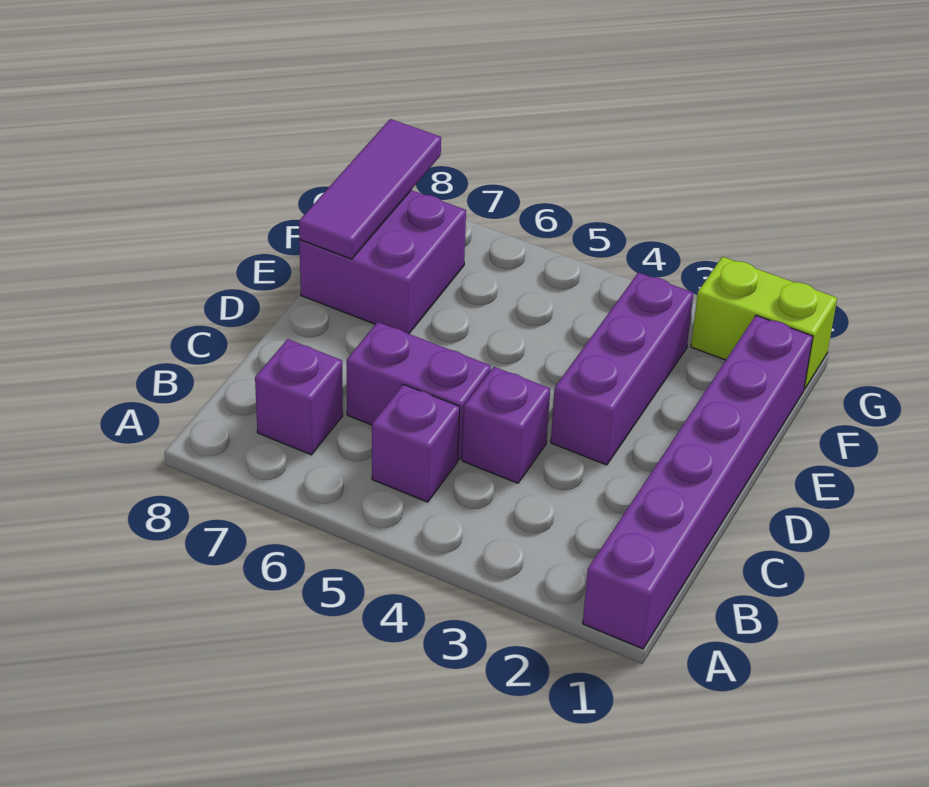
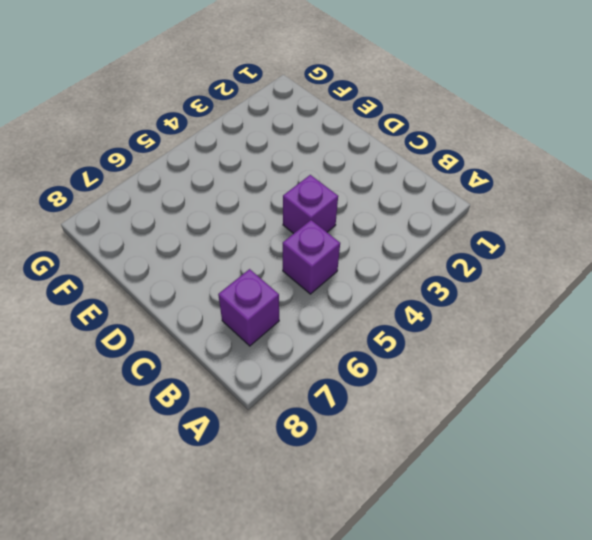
none -> purple 1x6 brick [583,315,813,649]
none -> purple 1x2 brick [347,322,491,460]

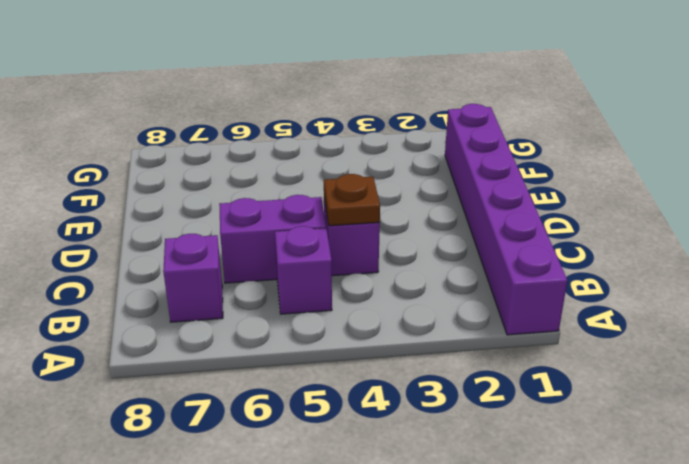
brown 1x1 plate [324,174,380,226] -> none
none -> purple 1x3 brick [551,273,694,465]
none -> purple 2x2 brick [299,190,466,334]

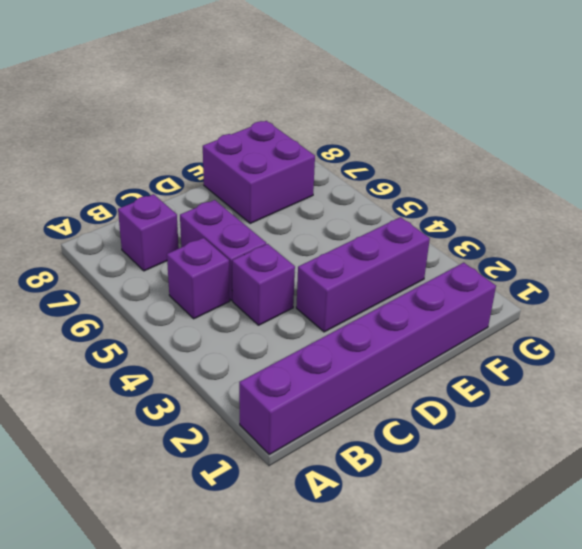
none -> lime 1x2 brick [691,257,837,389]
none -> purple 1x3 tile [299,119,441,259]

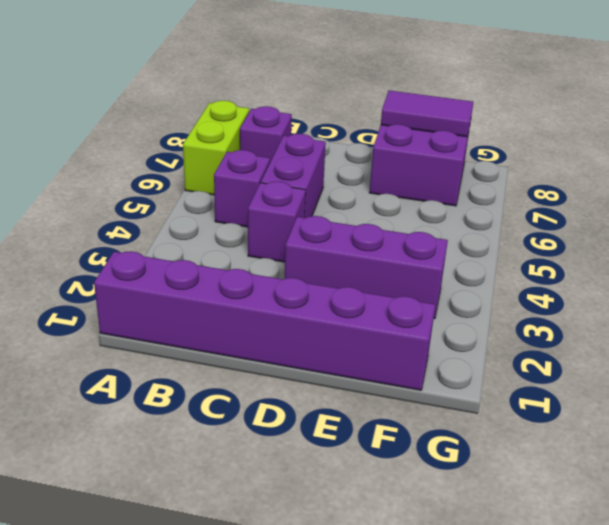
lime 1x2 brick [183,101,249,195] -> lime 1x2 brick moved to [691,257,837,389]
purple 1x2 tile [381,91,473,137] -> purple 1x3 tile [299,119,441,259]

